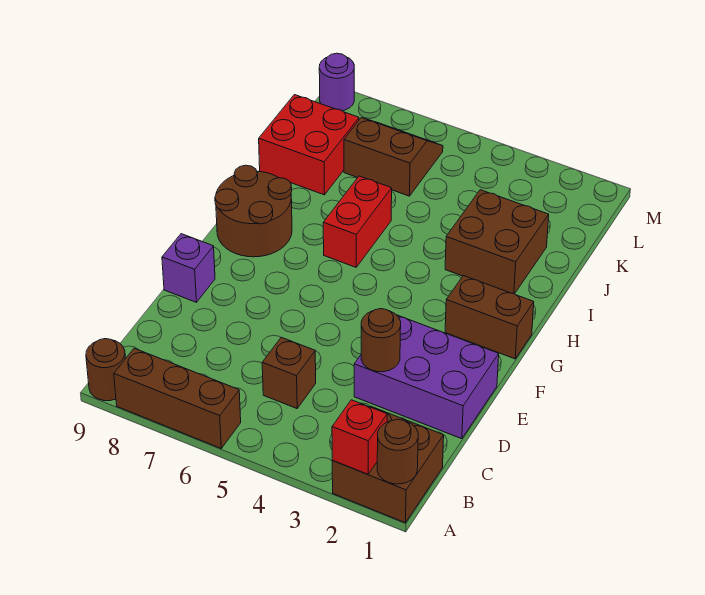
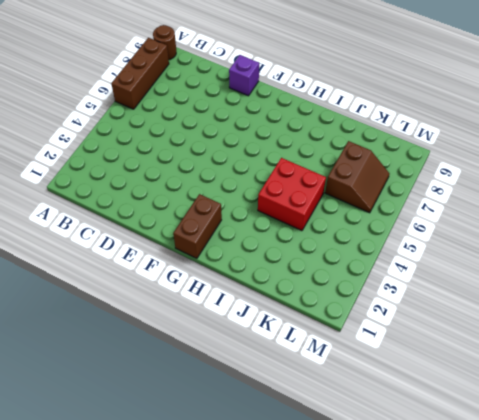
red 2x2 brick [258,158,326,231] -> red 2x2 brick moved to [259,95,359,195]
none -> brown 2x2 brick [332,407,444,523]
none -> brown 1x1 brick [262,337,316,408]
none -> purple 2x3 brick [354,315,499,439]

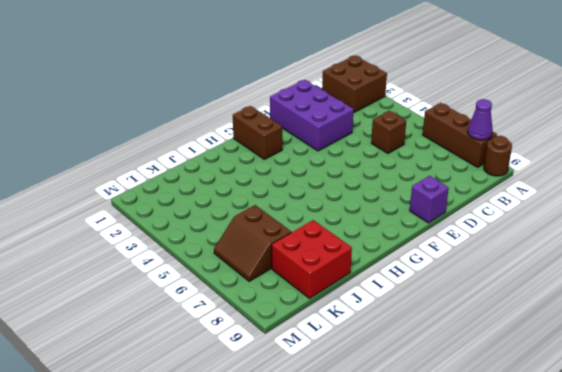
purple 1x1 cone [468,99,493,140] -> none
none -> brown 2x2 round brick [215,165,292,257]
none -> red 1x2 brick [323,176,392,267]
none -> brown 2x2 brick [445,190,549,294]

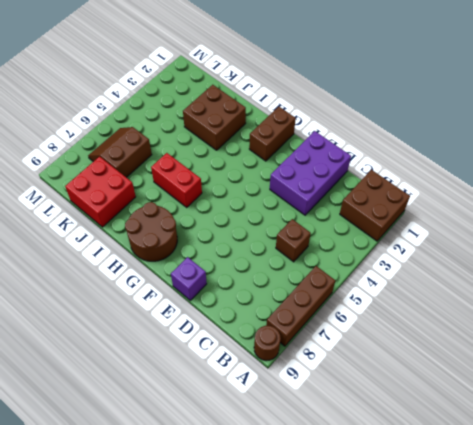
none -> purple 1x1 round brick [319,53,354,111]
none -> brown 1x1 round brick [377,419,418,484]
none -> red 1x1 brick [332,400,387,474]

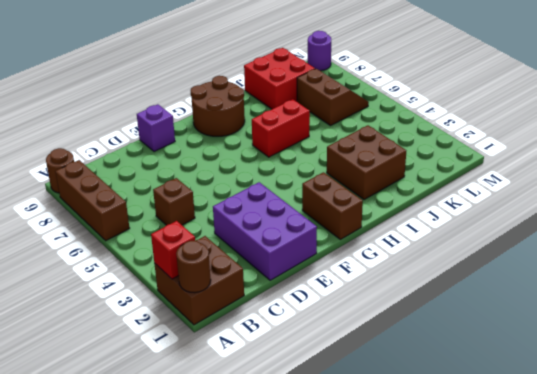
none -> brown 1x1 round brick [361,309,401,372]

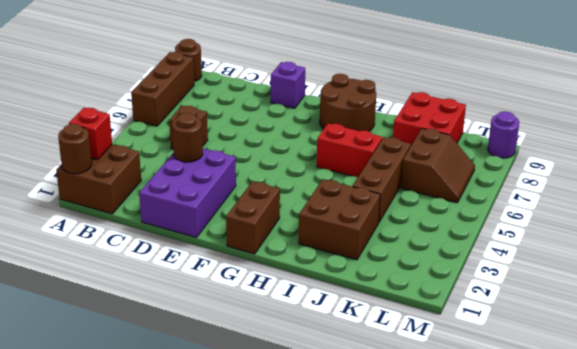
brown 1x3 brick [353,137,411,222] -> none

